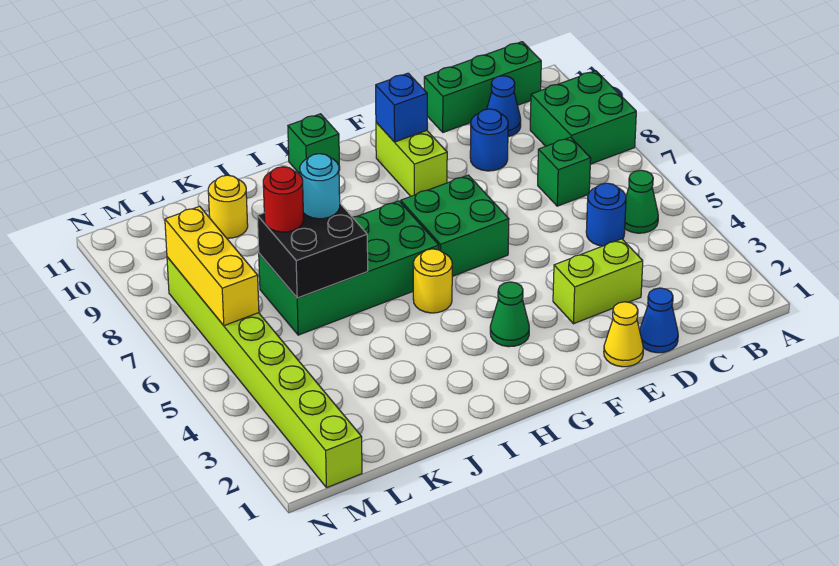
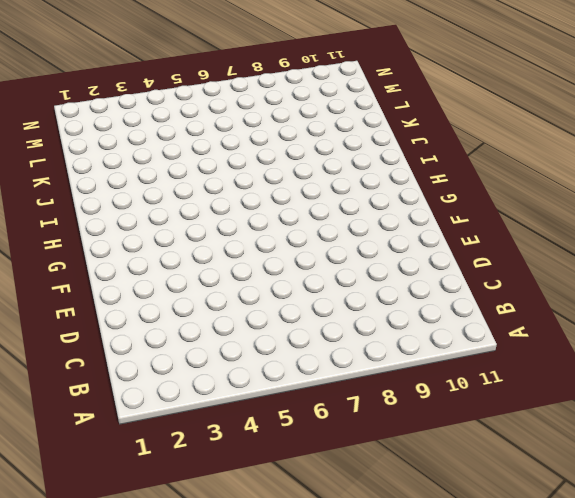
none -> green 2x2 brick [530,71,636,164]
none -> green 1x1 cone [625,170,658,233]
none -> green 1x3 brick [424,42,541,132]

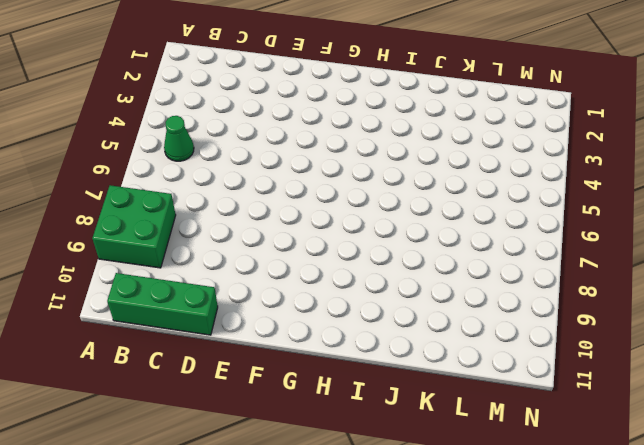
none -> blue 1x1 round brick [586,183,626,246]
none -> green 1x1 brick [538,137,591,206]
none -> blue 1x1 cone [487,76,521,137]

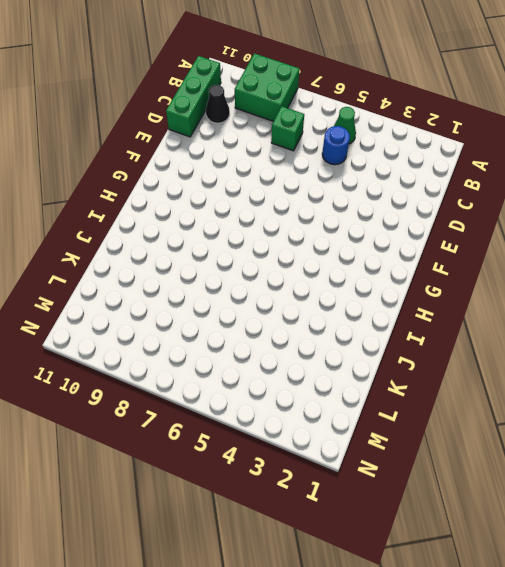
black 1x1 cone [206,85,230,123] -> blue 1x1 cone [487,76,521,137]
none -> blue 1x1 cone [640,288,678,353]
none -> lime 1x2 brick [553,239,643,324]
none -> blue 1x1 round brick [470,109,508,171]

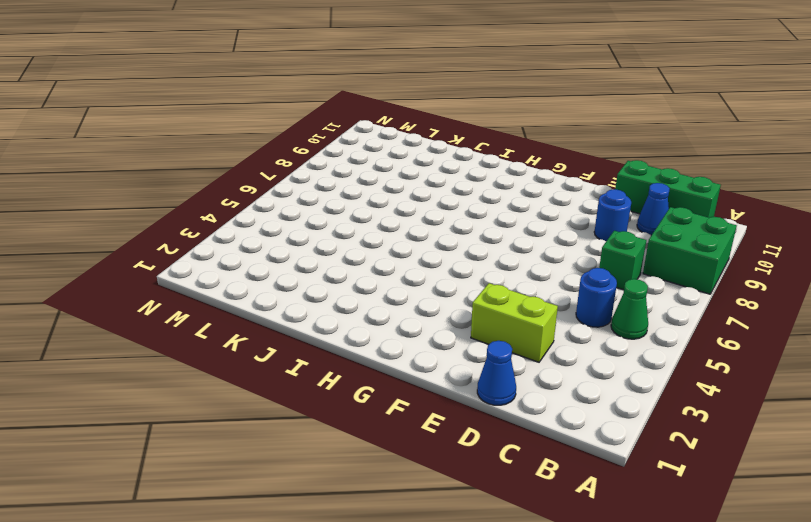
none -> yellow 1x1 cone [604,302,643,367]
none -> green 2x2 brick [401,175,509,276]
none -> lime 1x2 brick [376,122,447,196]

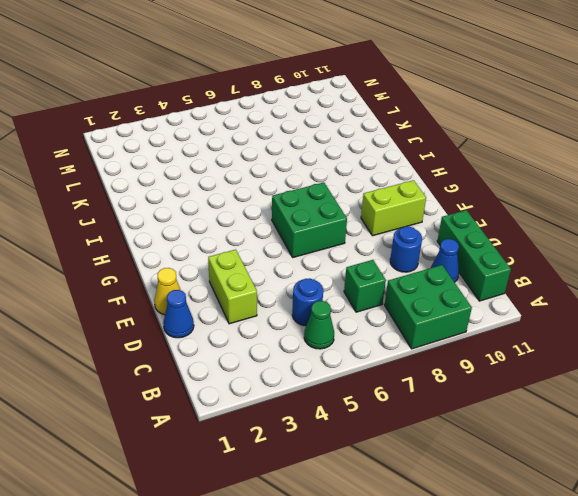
none -> green 1x1 cone [490,282,529,347]
none -> yellow 1x1 round brick [413,249,452,313]
none -> green 2x4 brick [259,201,439,335]

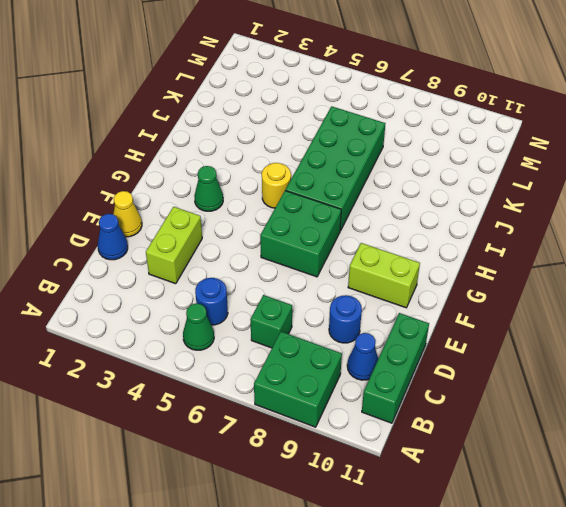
none -> green 1x1 brick [288,114,340,174]
none -> yellow 1x1 round brick [208,175,248,238]
none -> lime 1x8 brick [167,257,362,488]

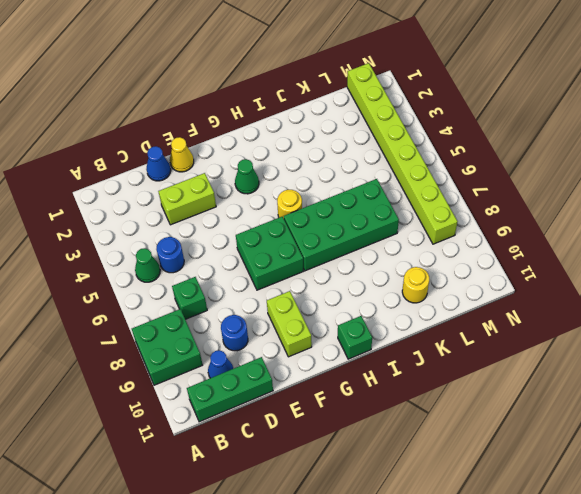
none -> blue 1x1 brick [376,73,427,142]
none -> black 2x2 brick [257,204,368,298]
none -> yellow 1x3 brick [165,206,259,326]

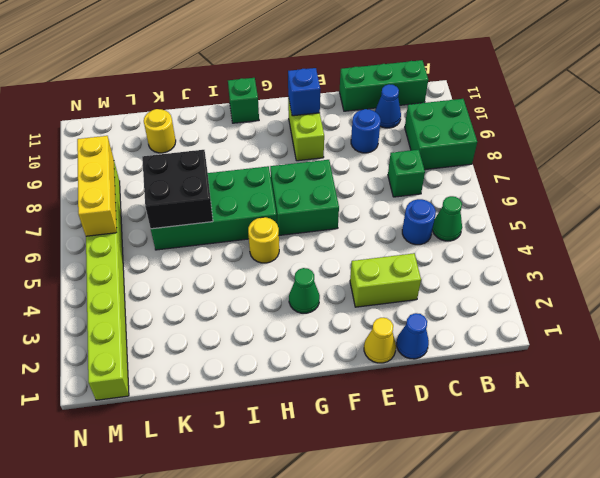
none -> cyan 1x1 round brick [300,154,340,219]
none -> red 1x1 round brick [263,167,304,232]

